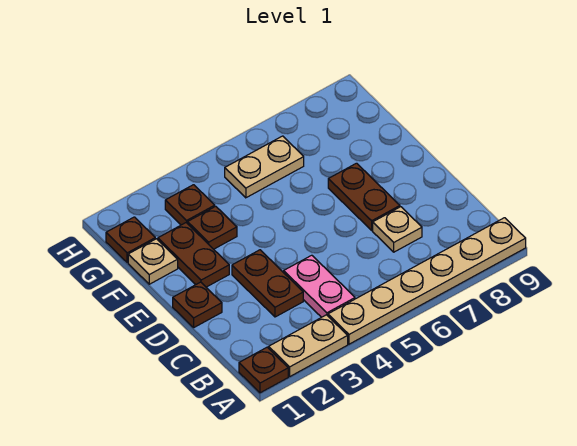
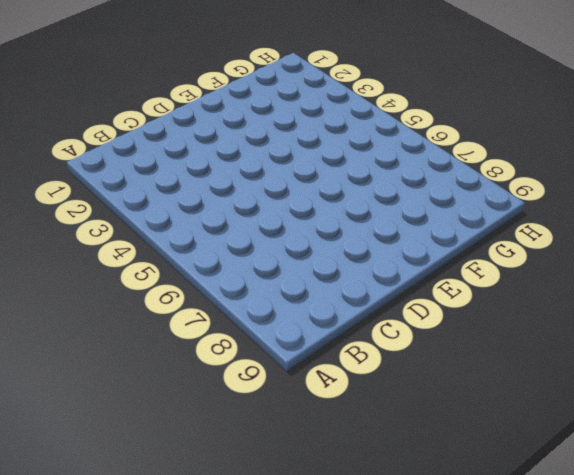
none -> brown 1x1 plate [239,347,288,393]
none -> tan 1x2 plate [269,315,348,376]
none -> tan 1x6 plate [328,218,526,344]

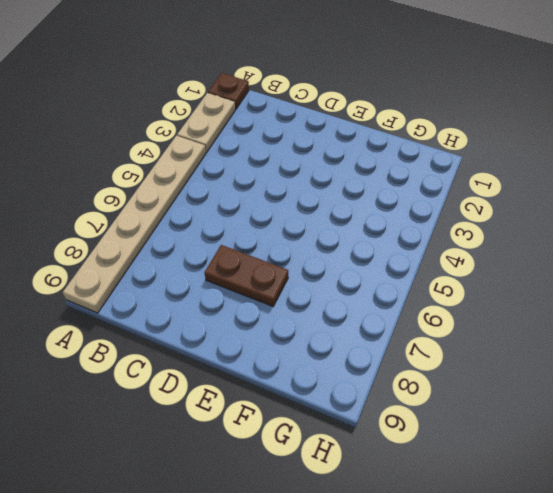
none -> pink 1x2 plate [284,255,355,317]
none -> brown 1x2 plate [232,250,303,317]
none -> tan 1x1 plate [373,207,422,252]

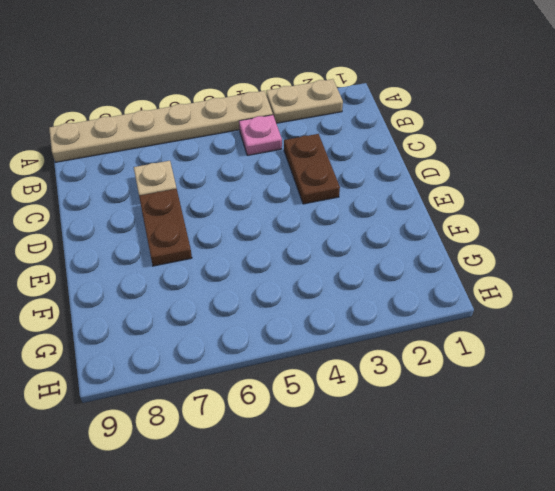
pink 1x1 plate [239,115,282,155] -> pink 1x2 plate [284,255,355,317]
none -> brown 1x1 plate [239,347,288,393]
none -> brown 1x1 plate [173,282,222,327]
none -> brown 1x2 plate [158,223,229,287]

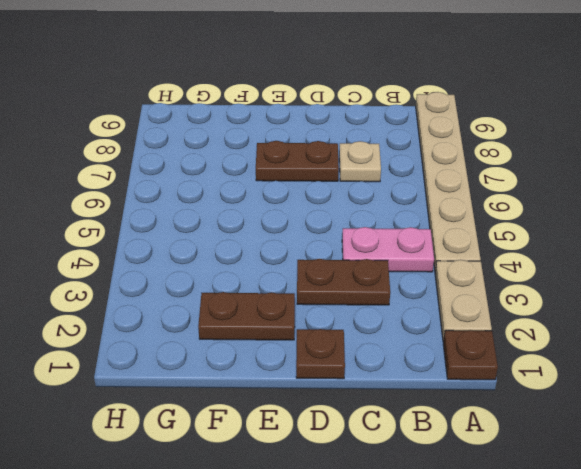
none -> tan 1x1 plate [128,239,178,284]
none -> brown 1x1 plate [188,206,237,249]
none -> brown 1x1 plate [106,217,155,263]

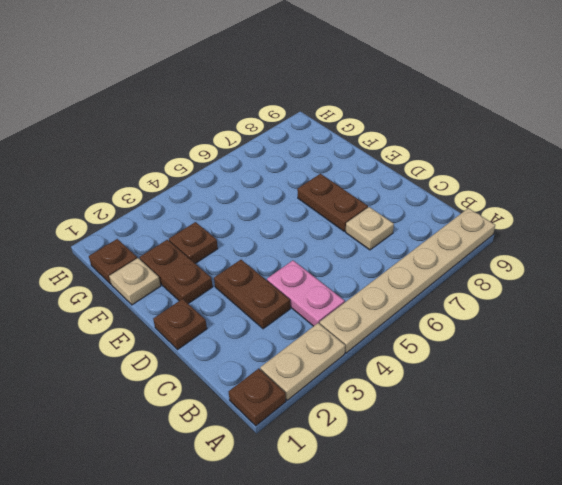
none -> brown 1x1 plate [165,185,215,225]
none -> tan 1x2 plate [225,136,304,198]

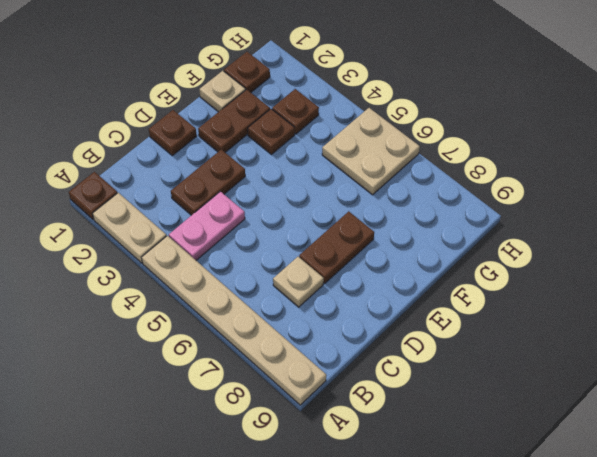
tan 2x2 plate [322,108,420,195] -> tan 1x2 plate [225,136,304,198]

